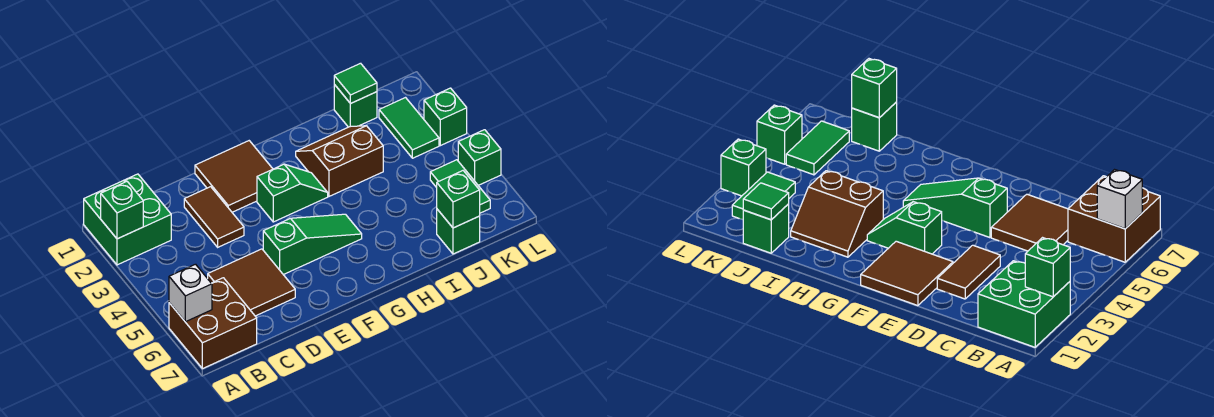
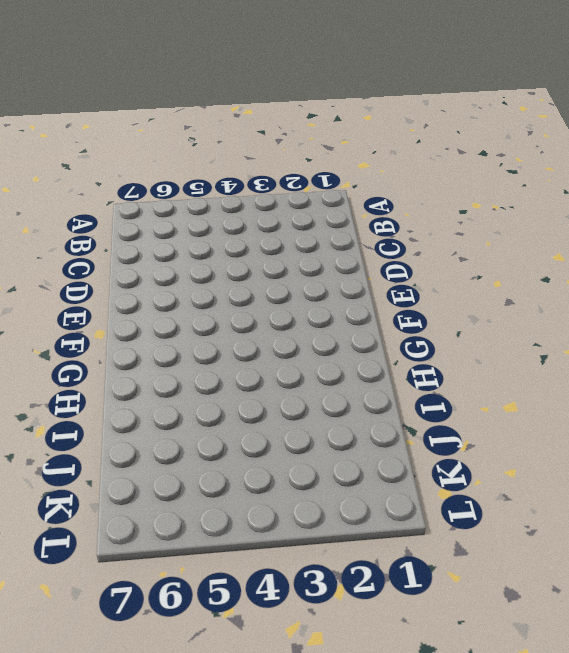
none -> green 2x2 brick [84,174,171,265]
none -> brown 2x2 brick [169,278,257,369]
none -> brown 2x2 tile [208,249,295,316]

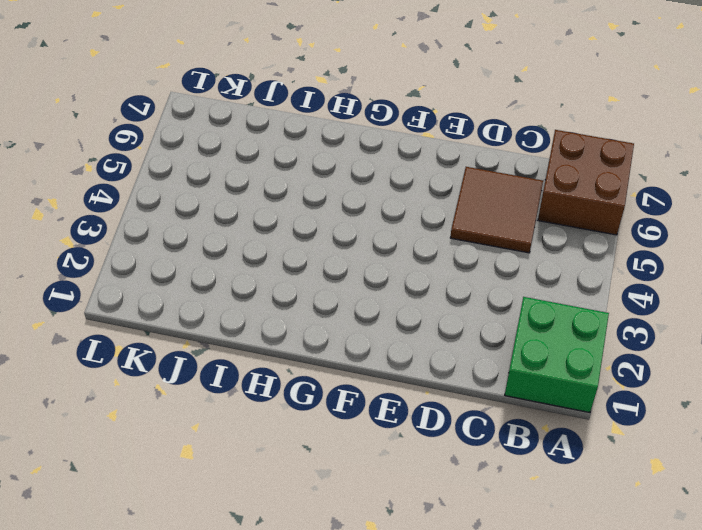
none -> brown 1x2 tile [184,187,244,247]
none -> brown 2x2 tile [195,141,273,212]
none -> green 1x3 slope [263,214,362,275]

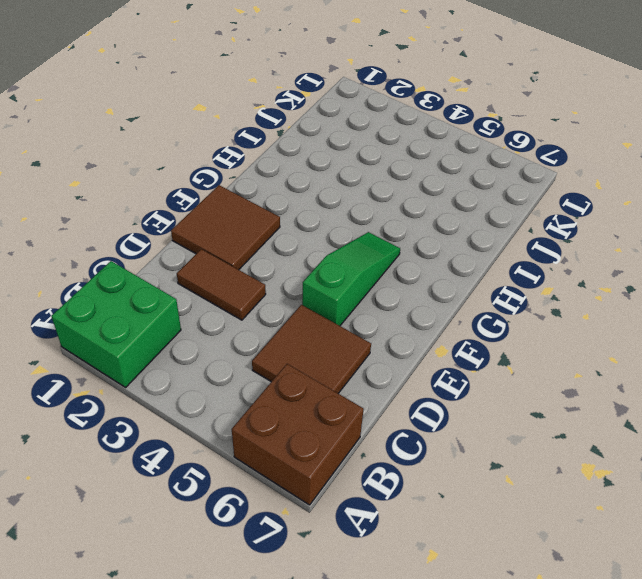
none -> green 1x2 slope [257,164,328,222]
none -> brown 2x2 slope [296,126,383,196]
none -> green 1x1 brick [334,85,377,127]

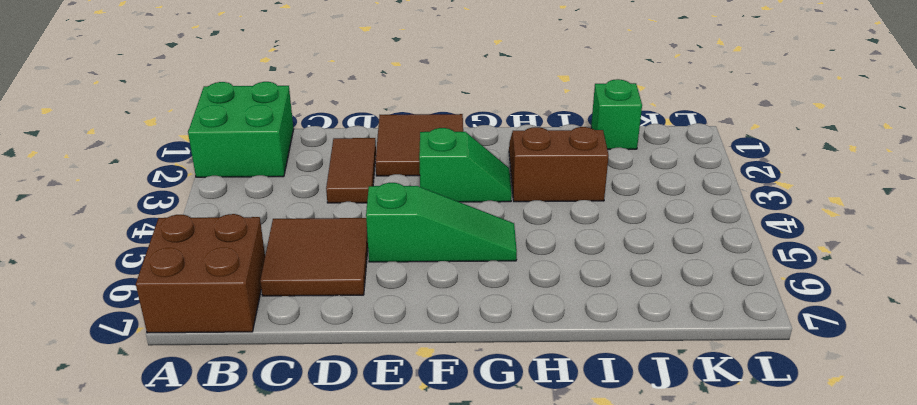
none -> green 1x1 brick [437,209,480,254]
none -> green 1x2 tile [379,98,439,158]
none -> green 1x2 tile [430,160,490,213]

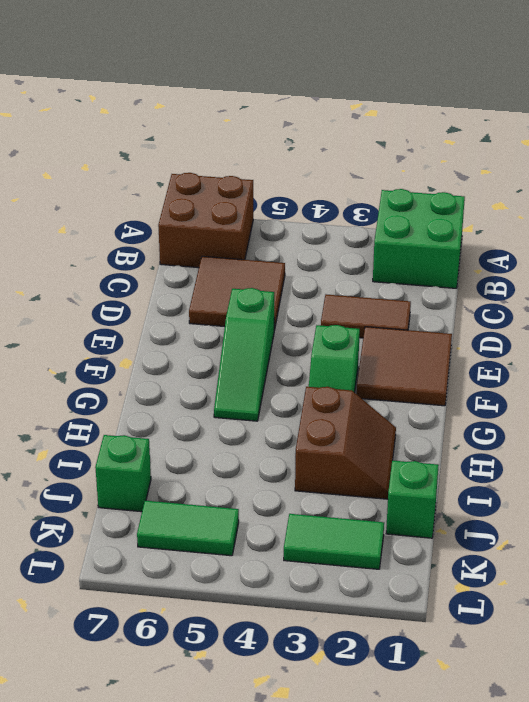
none -> green 1x1 brick [424,88,467,146]
none -> green 1x1 brick [458,130,501,185]
none -> green 1x1 brick [101,182,143,239]

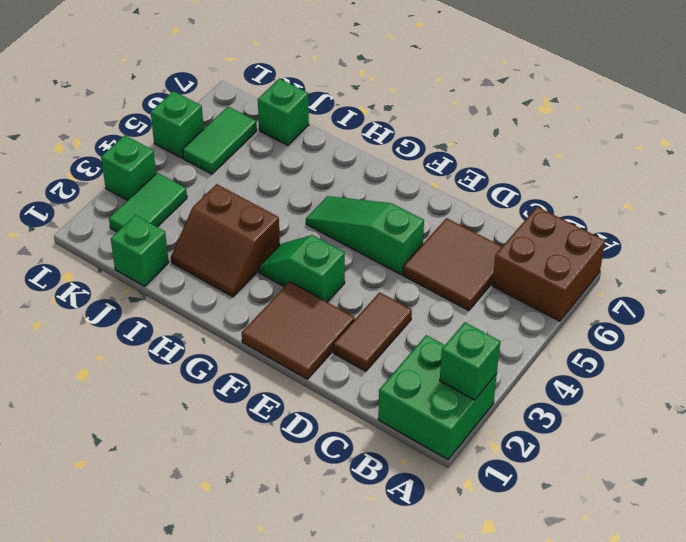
none -> white 1x1 brick [169,264,212,322]
none -> green 1x1 tile [334,63,377,104]
none -> green 1x1 brick [437,171,480,228]

